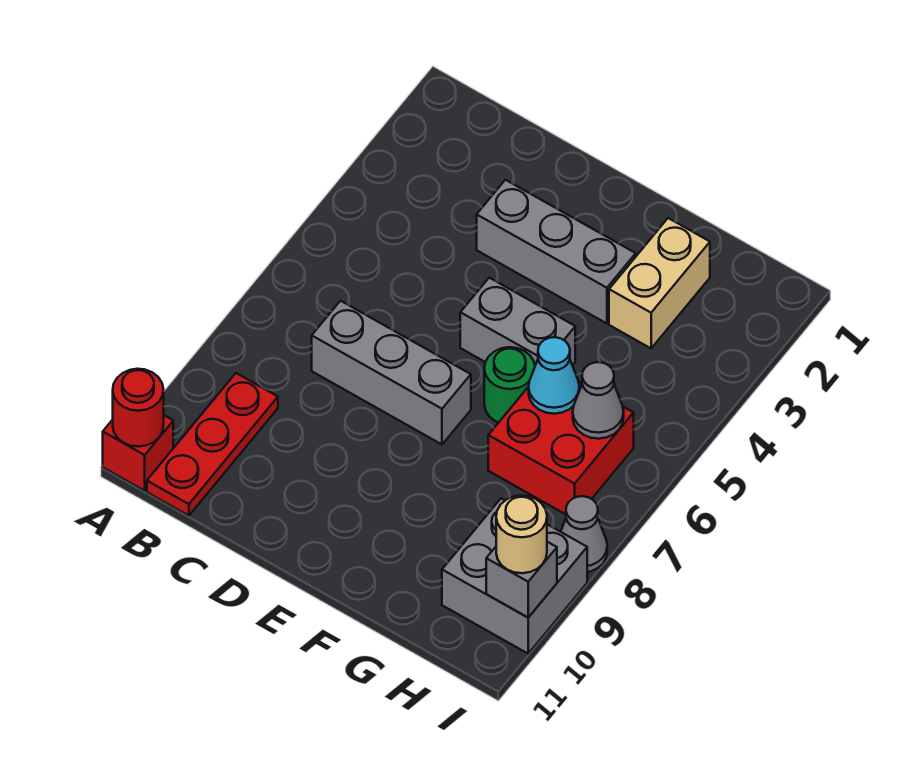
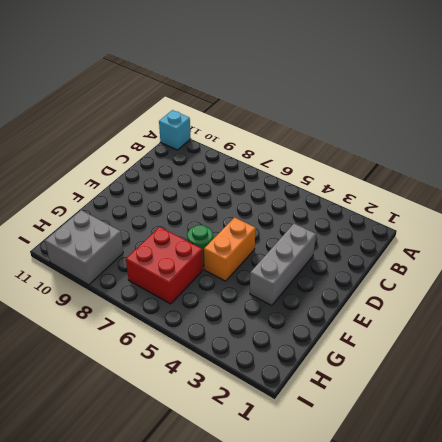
cyan 1x1 brick [159,110,191,150] -> red 1x1 brick [103,415,173,491]
orange 1x2 brick [204,217,256,281] -> grey 1x2 brick [460,278,575,365]
none -> red 1x3 plate [147,373,278,516]
none -> grey 1x3 brick [312,301,471,444]
none -> tan 1x2 brick [609,218,710,348]

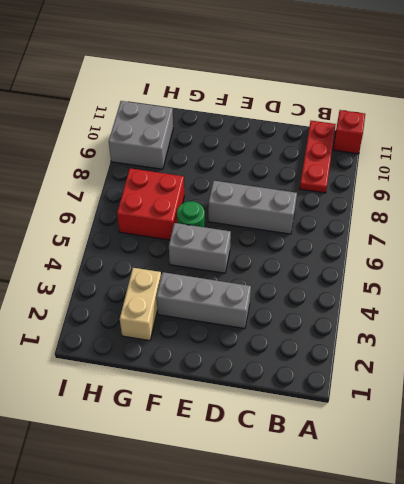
none -> grey 1x1 cone [561,496,607,572]
none -> red 1x1 round brick [113,369,164,447]
none -> cyan 1x1 cone [529,337,579,414]

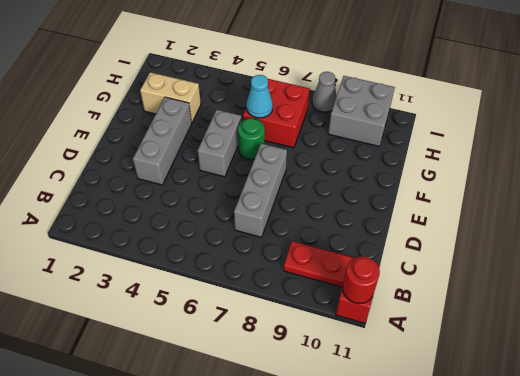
none -> grey 1x1 cone [573,362,624,439]
none -> grey 1x1 brick [486,542,557,617]
none -> tan 1x1 round brick [496,495,547,573]

